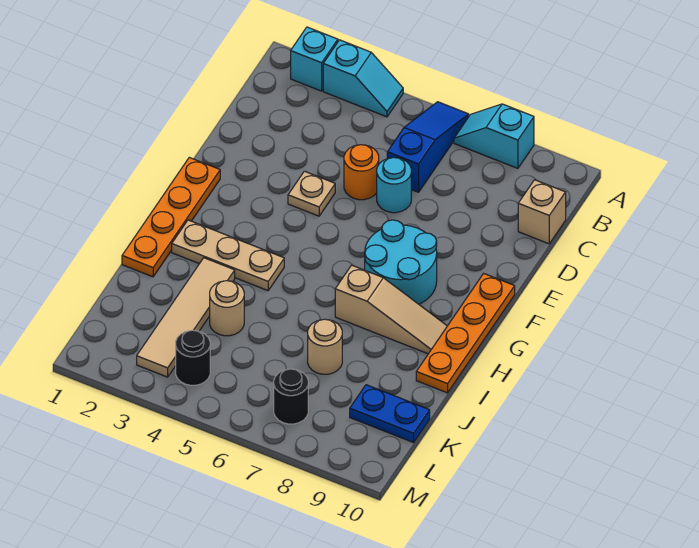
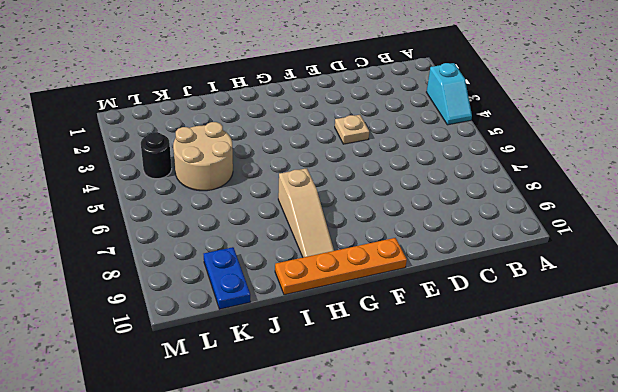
tan 2x2 round brick [173,122,233,191] -> tan 1x1 round brick [210,281,244,336]
none -> cyan 1x1 brick [291,27,338,91]
none -> blue 1x3 slope [387,102,469,192]
none -> cyan 1x2 slope [454,104,534,168]

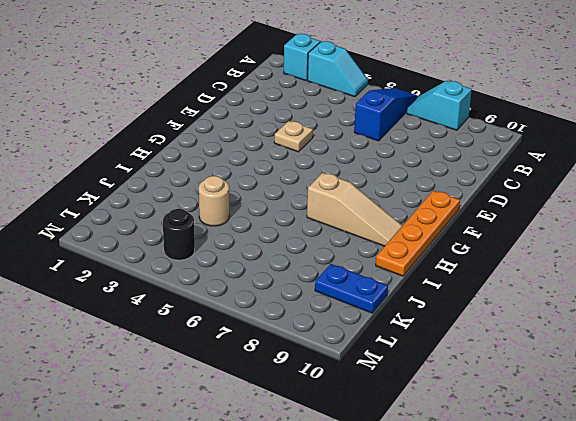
none -> tan 1x1 brick [518,180,566,244]
none -> orange 1x1 round brick [344,145,379,200]
none -> cyan 1x1 round brick [377,157,411,213]

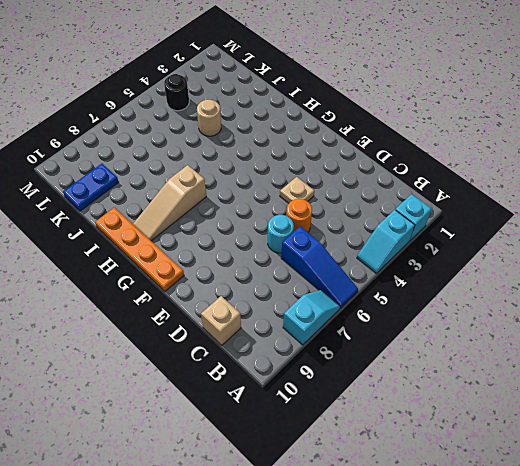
none -> orange 1x4 plate [122,157,220,277]
none -> cyan 2x2 round brick [365,220,437,304]
none -> tan 1x3 plate [172,220,284,291]

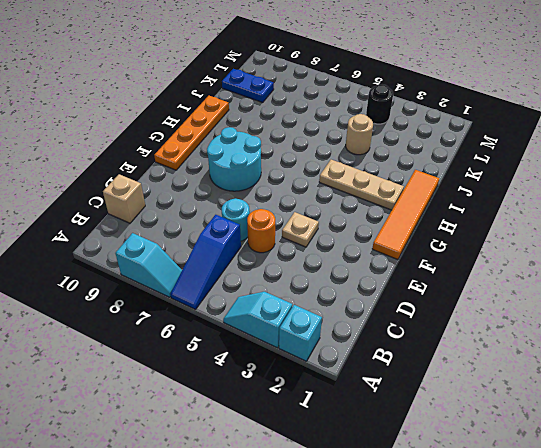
orange 1x4 tile [372,170,439,260] -> orange 1x4 plate [122,157,220,277]
none -> tan 1x3 slope [335,265,447,354]
none -> tan 1x4 tile [137,258,235,377]
none -> tan 1x1 round brick [308,319,342,374]

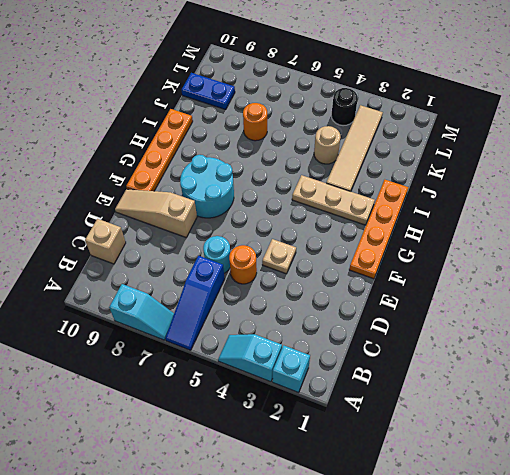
tan 1x3 slope [115,189,197,237] -> tan 1x3 slope moved to [335,265,447,354]
orange 1x1 round brick [243,103,267,141] -> tan 1x1 round brick [308,319,342,374]
none -> black 1x1 round brick [274,369,308,424]

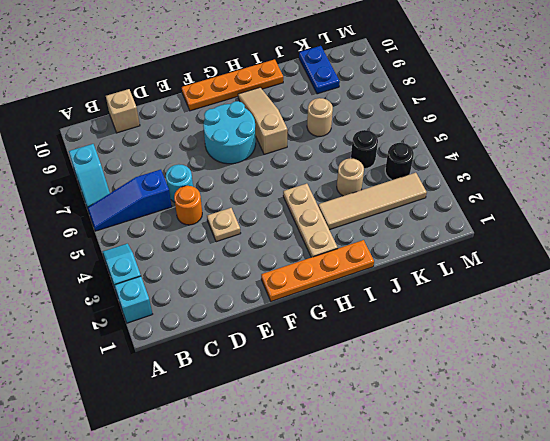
black 1x1 round brick [351,130,378,169] -> black 1x1 round brick moved to [274,369,308,424]

